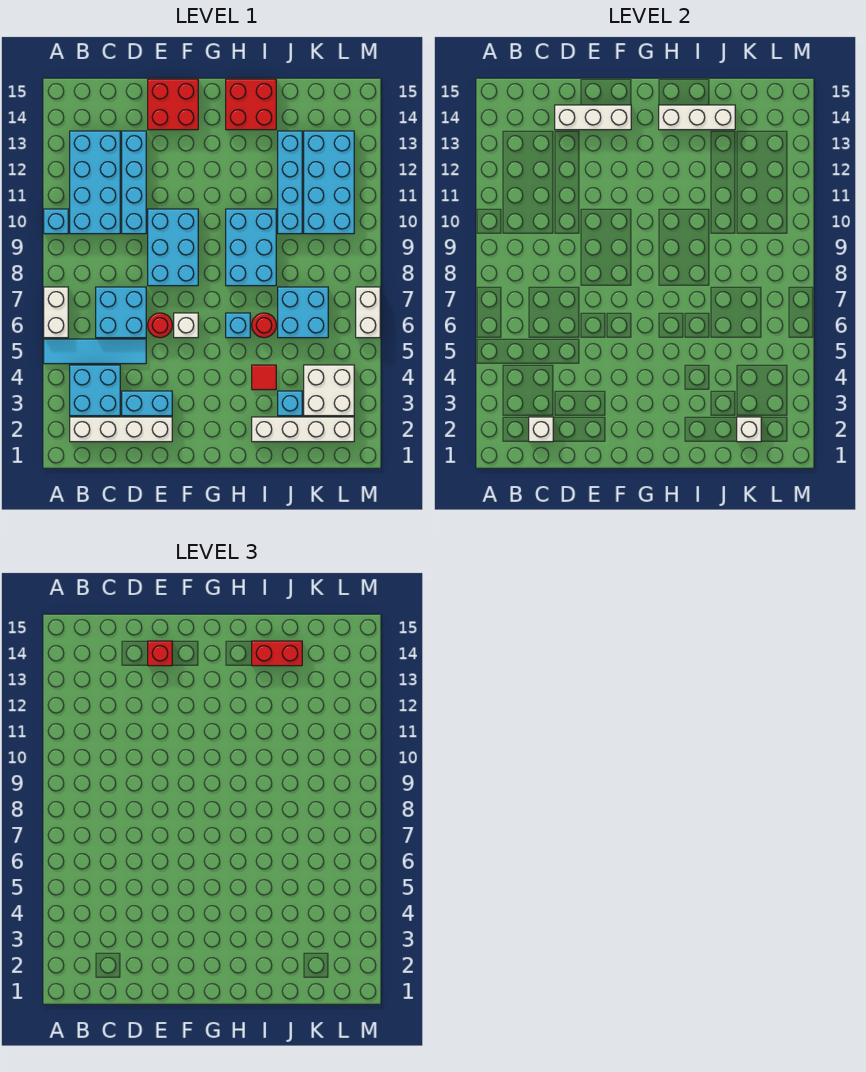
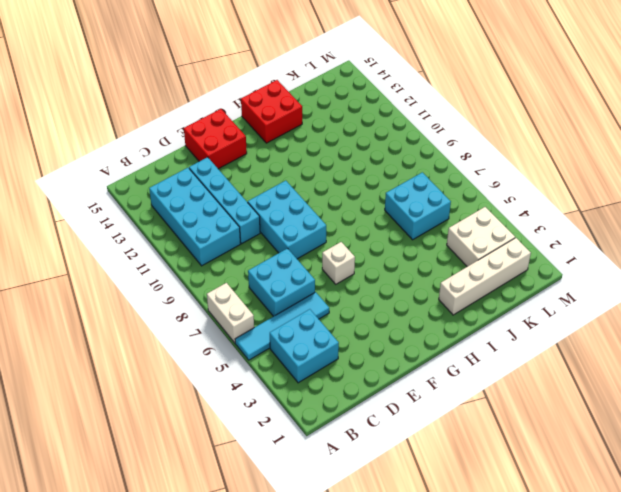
none -> cyan 1x1 brick [44,209,68,234]
none -> white 1x4 brick [70,417,172,442]
none -> cyan 1x2 brick [122,391,172,416]
none -> red 1x1 round brick [148,313,172,338]

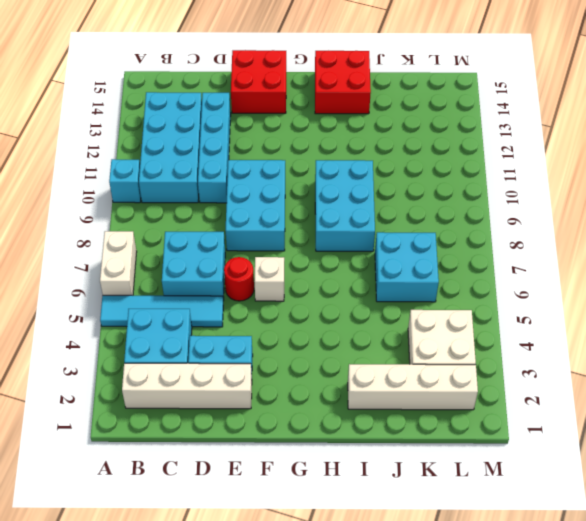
none -> cyan 1x1 brick [226,313,250,338]
none -> red 1x1 tile [252,365,276,390]
none -> red 1x1 round brick [252,313,276,338]
none -> cyan 1x1 brick [278,391,302,416]

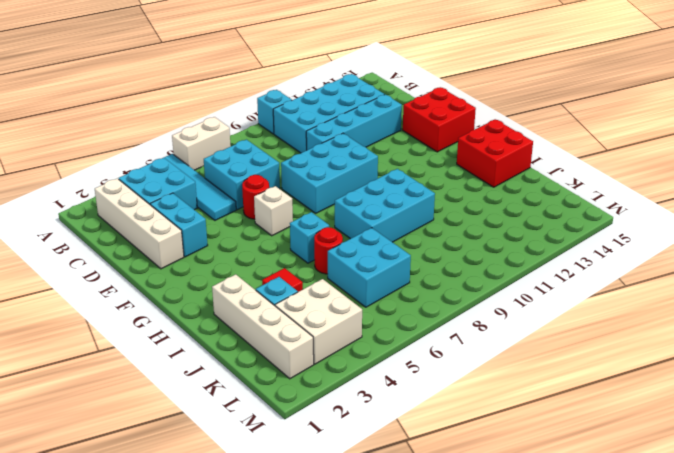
none -> cyan 1x4 brick [278,131,302,234]
none -> cyan 2x4 brick [304,131,354,234]
none -> white 1x2 brick [356,287,380,338]
none -> white 1x1 brick [529,417,553,442]

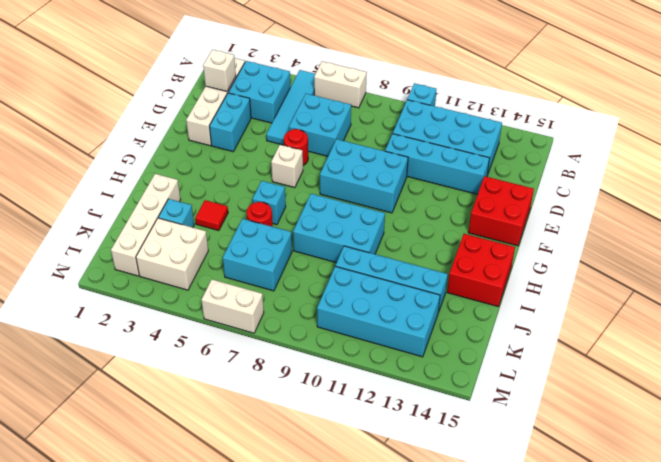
none -> white 1x3 brick [555,105,631,130]
none -> white 1x3 brick [659,105,735,130]
none -> white 1x1 brick [737,417,761,442]
none -> red 1x1 brick [148,641,172,666]

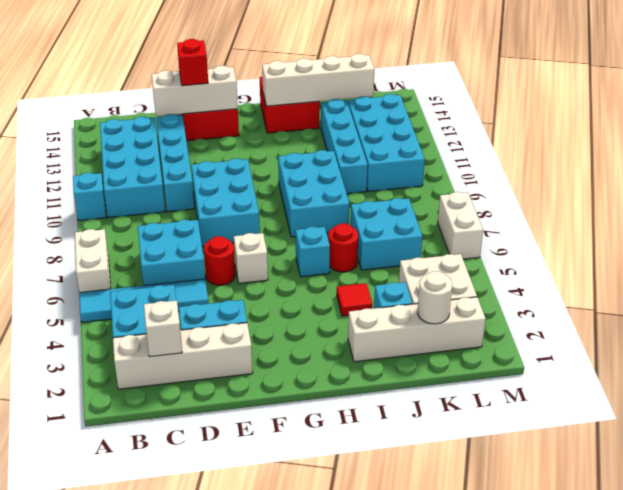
white 1x4 brick [262,54,374,106] -> white 1x3 brick [659,105,735,130]
white 1x1 round brick [418,271,452,324] -> white 1x1 brick [737,417,761,442]
none -> red 1x2 brick [252,641,302,666]

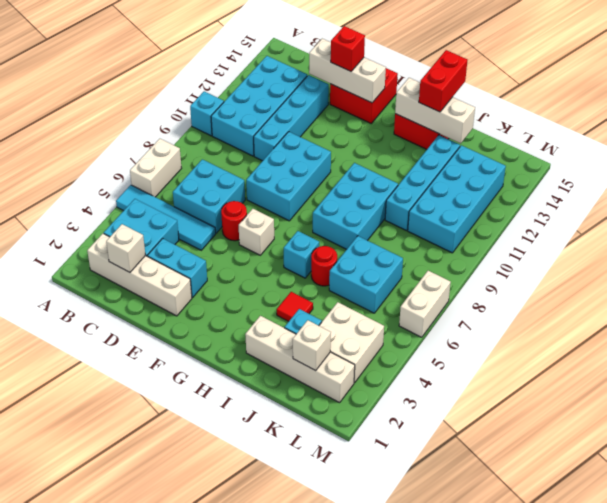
red 1x2 brick [419,50,467,112] -> red 1x2 brick turned to [252,641,302,666]

